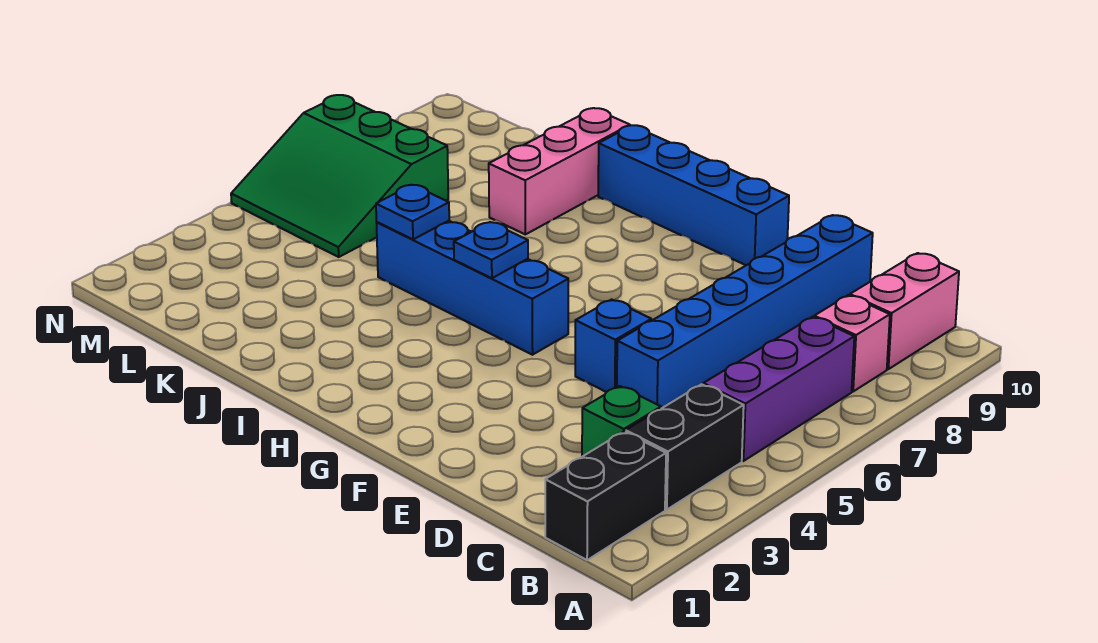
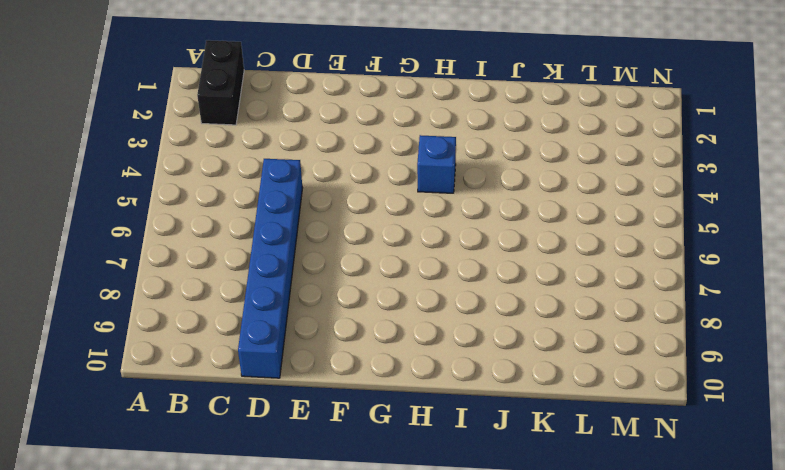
blue 1x1 brick [417,135,456,193] -> blue 1x1 brick moved to [575,300,652,392]
none -> black 1x2 brick [626,384,744,510]
none -> purple 1x3 brick [703,317,854,461]
none -> pink 1x1 brick [814,295,890,391]

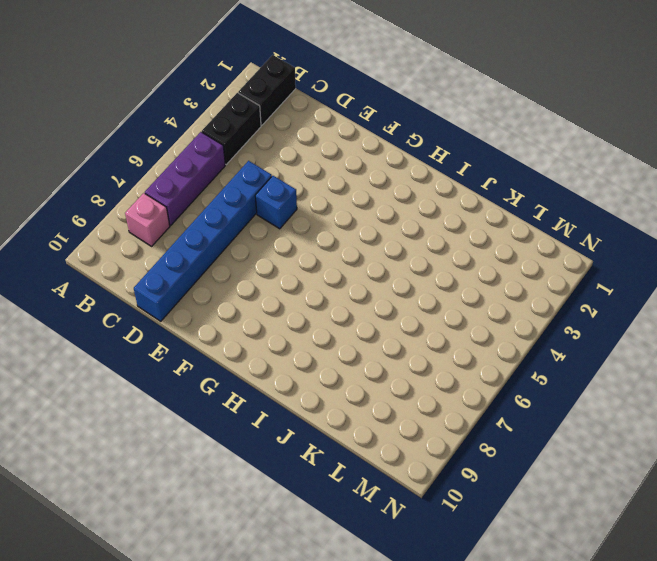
none -> pink 1x2 brick [850,253,959,369]
none -> green 1x1 brick [582,386,661,457]
none -> blue 1x4 brick [598,125,789,265]

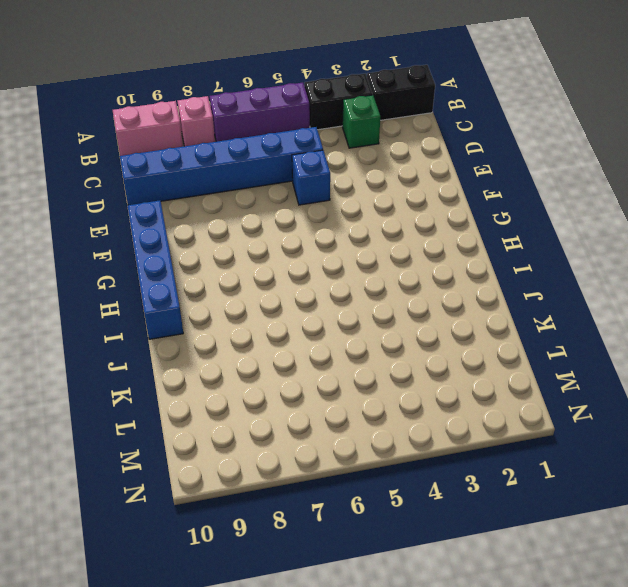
none -> blue 1x4 brick [376,221,568,355]
none -> pink 1x3 brick [489,108,630,234]
none -> green 3x3 slope [231,95,448,257]

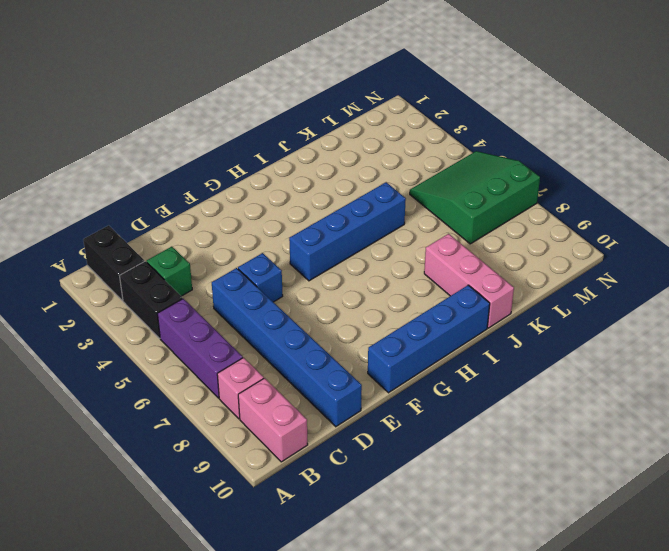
none -> blue 1x1 plate [454,222,528,278]
none -> blue 1x1 plate [376,185,449,239]

